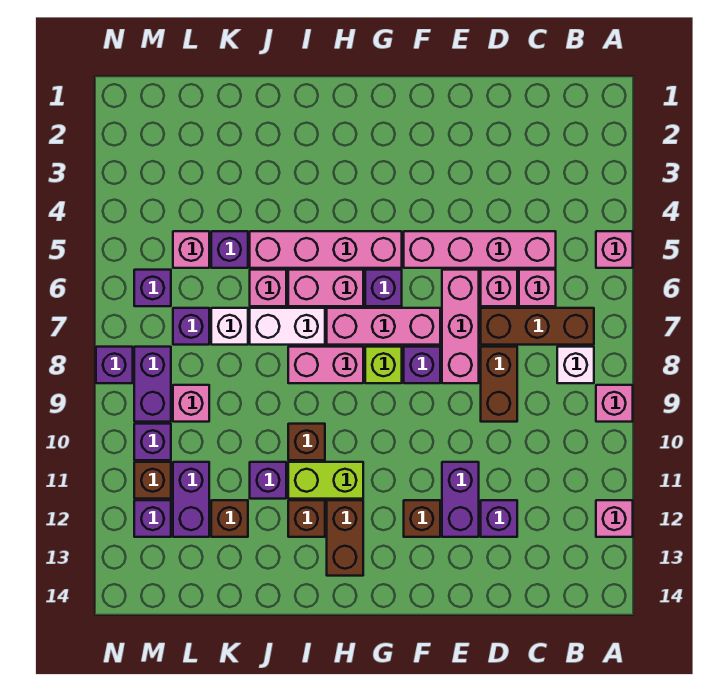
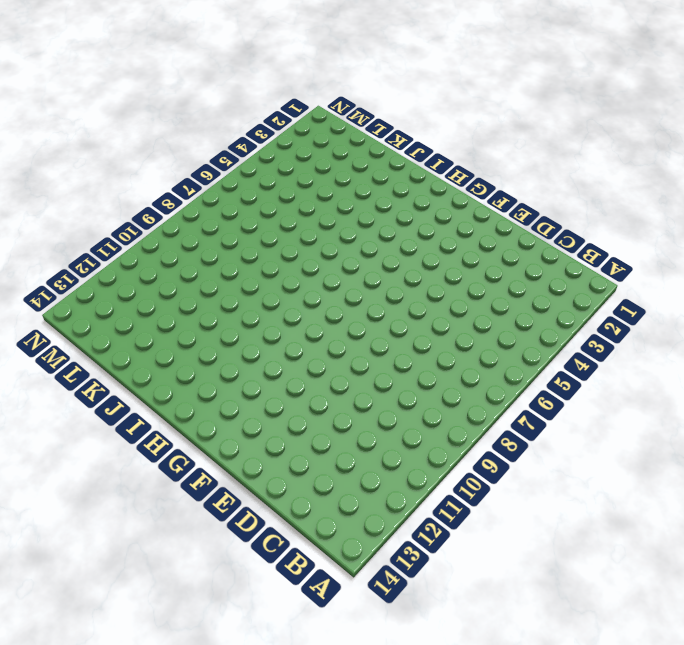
none -> pink 1x1 brick [596,231,633,268]
none -> pink 1x1 brick [596,385,633,422]
none -> pink 1x1 brick [596,500,633,537]
none -> brown 1x3 brick [481,308,594,345]

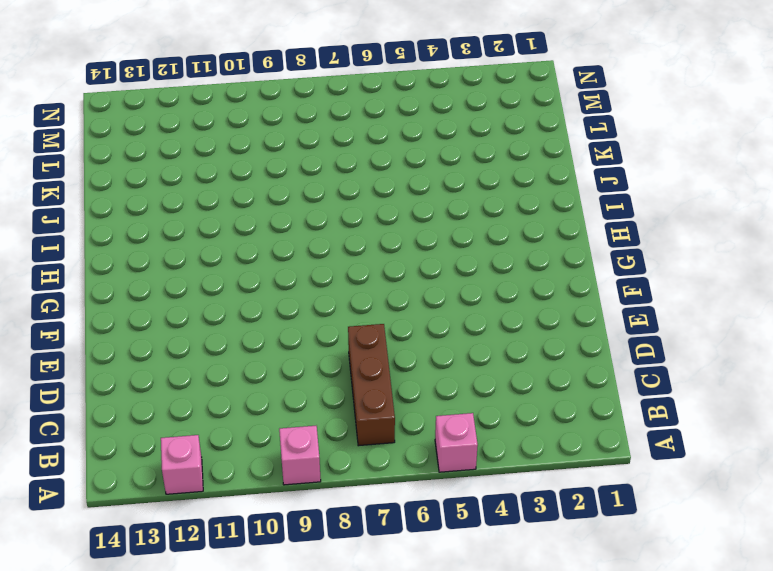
none -> white 1x1 brick [557,347,594,383]
none -> pink 1x4 brick [404,231,556,268]
none -> pink 1x1 brick [519,270,556,306]
none -> pink 1x1 brick [481,270,517,306]

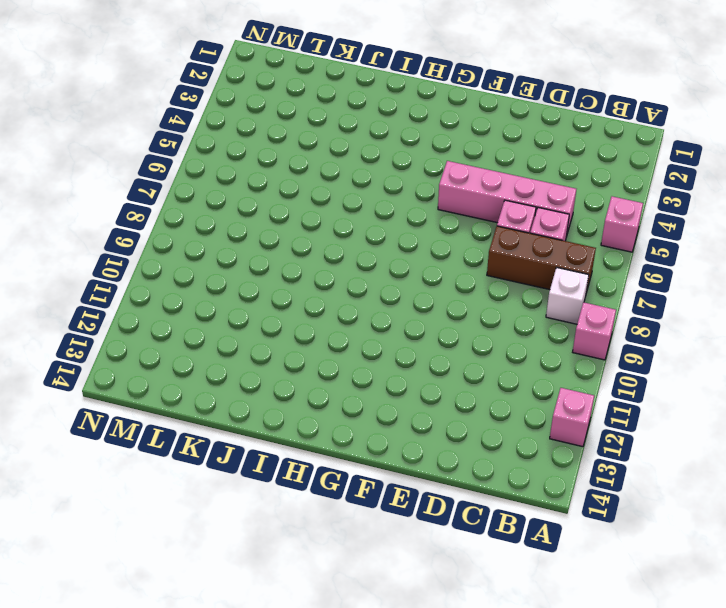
none -> brown 1x2 brick [481,347,517,422]
none -> purple 1x1 brick [481,500,517,537]
none -> pink 1x3 brick [442,270,479,383]
none -> purple 1x2 brick [442,462,479,537]

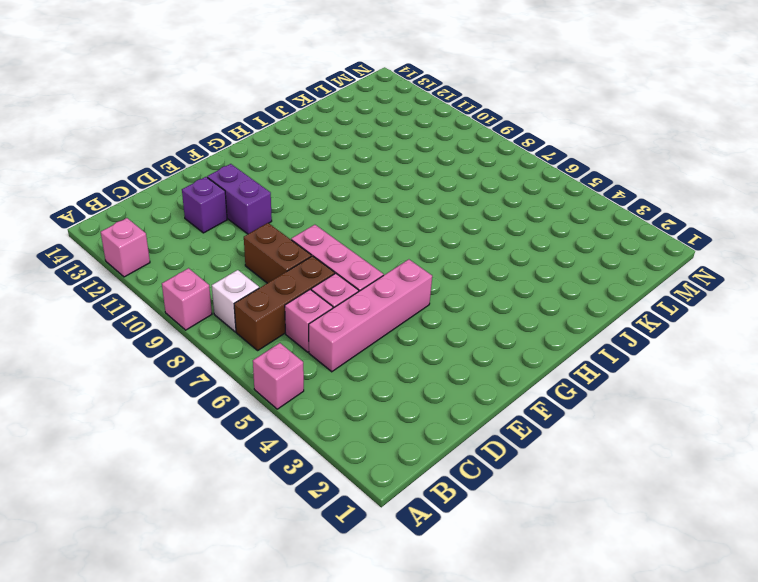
none -> pink 1x3 brick [327,308,440,345]
none -> purple 1x1 brick [404,347,440,383]
none -> brown 1x1 brick [404,500,440,537]
none -> pink 1x4 brick [250,231,402,268]

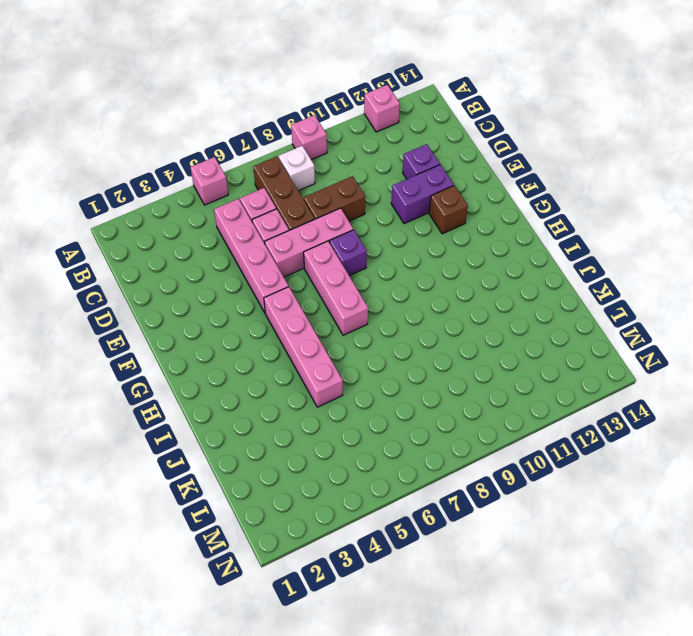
none -> purple 1x1 brick [365,270,402,306]
none -> lime 1x1 brick [365,347,402,383]
none -> pink 1x2 brick [288,270,363,306]
none -> pink 1x2 brick [288,347,363,383]

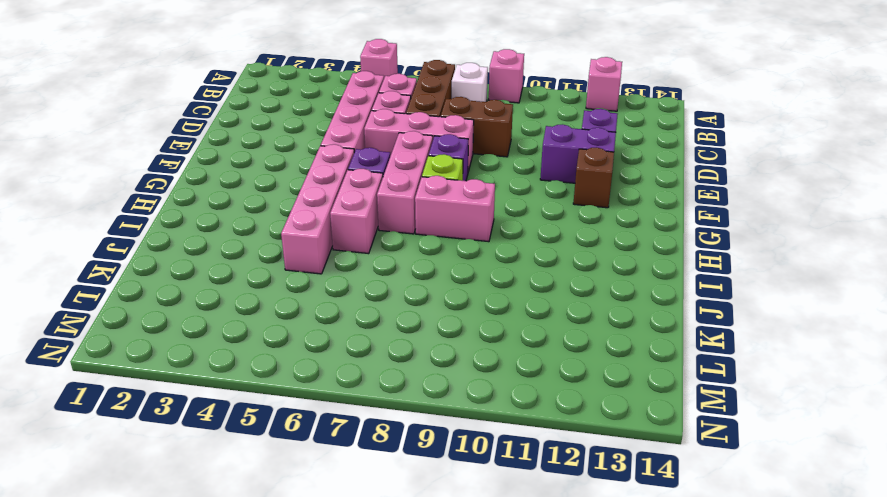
pink 1x2 brick [415,176,495,242] -> pink 1x2 brick turned to [288,347,363,383]
none -> lime 1x2 brick [288,462,363,499]
none -> brown 1x2 brick [327,500,363,576]
none -> white 1x2 brick [250,308,325,345]
none -> brown 1x1 brick [288,424,325,460]

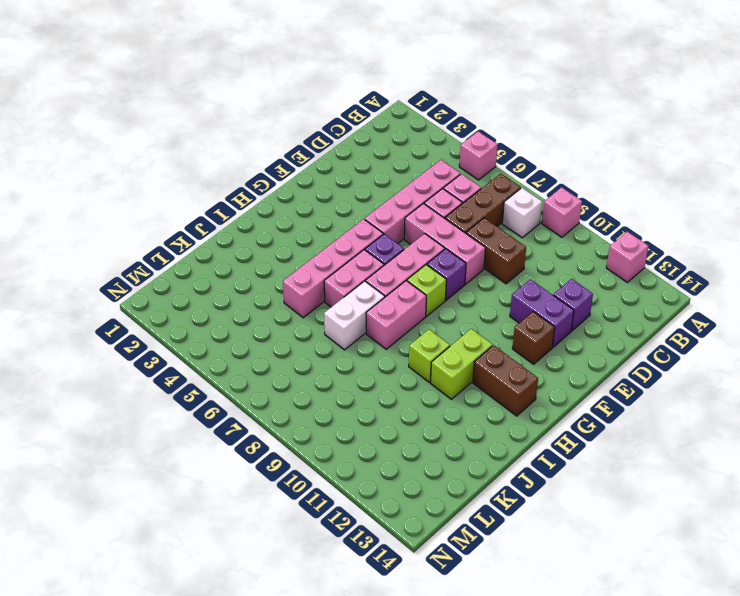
lime 1x1 brick [409,329,450,382] -> brown 1x1 brick [288,424,325,460]
none -> brown 1x1 brick [288,500,325,537]
none -> pink 1x1 brick [250,270,286,306]
none -> purple 1x1 brick [250,462,286,499]
none -> purple 1x1 brick [211,231,248,268]

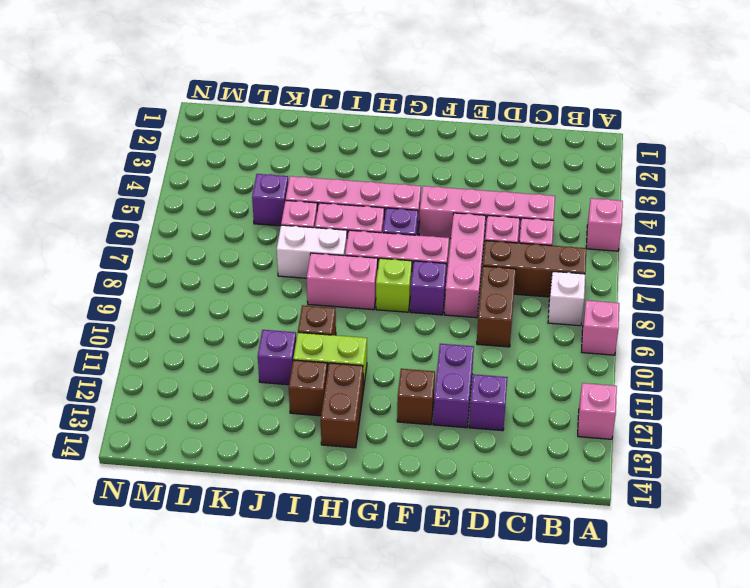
none -> white 1x1 brick [211,308,248,345]
none -> brown 1x1 brick [211,500,248,537]
none -> pink 1x1 brick [173,231,209,268]
none -> purple 1x1 brick [173,308,209,345]

